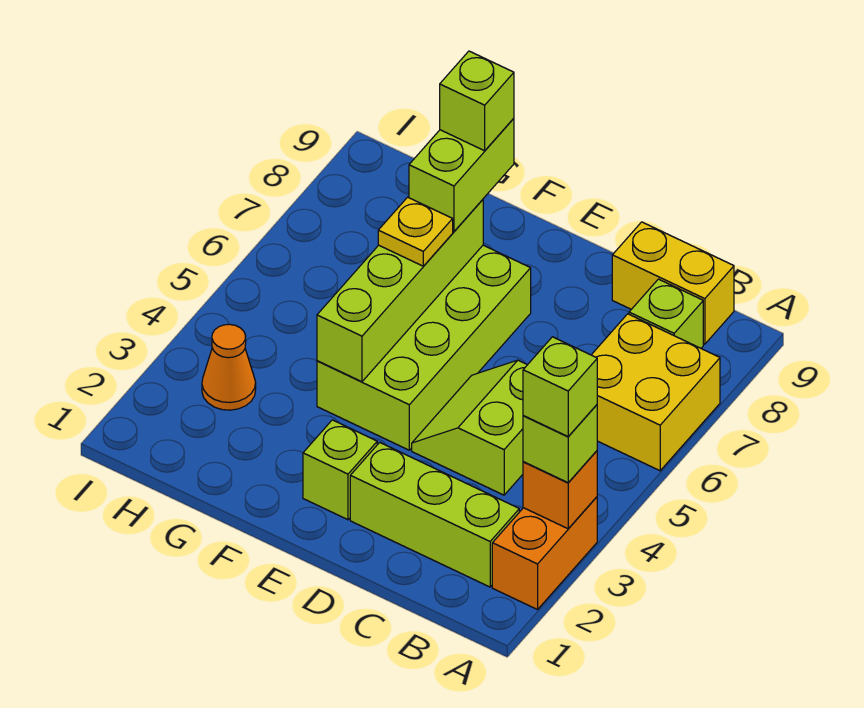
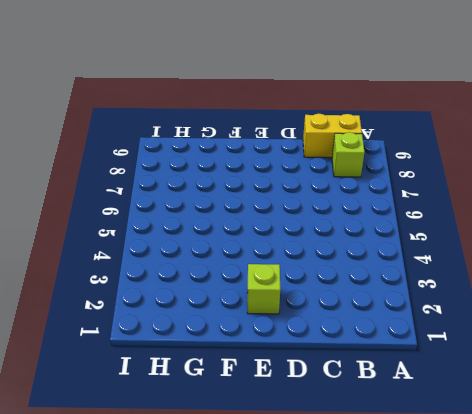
none -> orange 1x2 brick [492,497,597,610]
none -> yellow 2x2 brick [592,314,720,471]
none -> lime 1x3 brick [350,442,519,587]

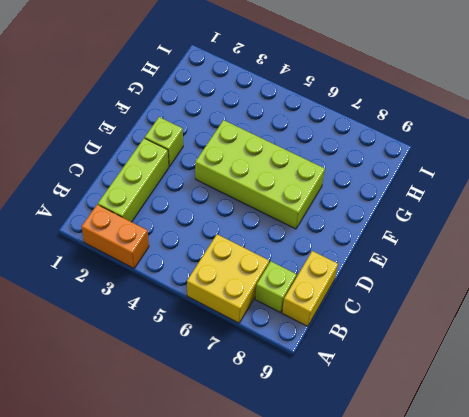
none -> lime 2x2 slope [412,360,527,495]
none -> orange 1x1 cone [202,324,256,410]
none -> orange 1x1 brick [523,451,597,529]

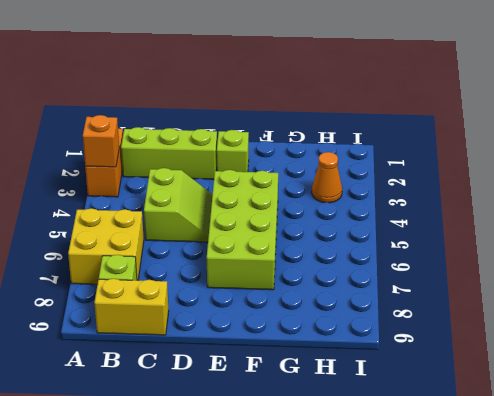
none -> lime 1x4 brick [317,200,483,382]
none -> lime 1x1 brick [523,405,597,483]
none -> yellow 1x1 plate [378,197,453,266]

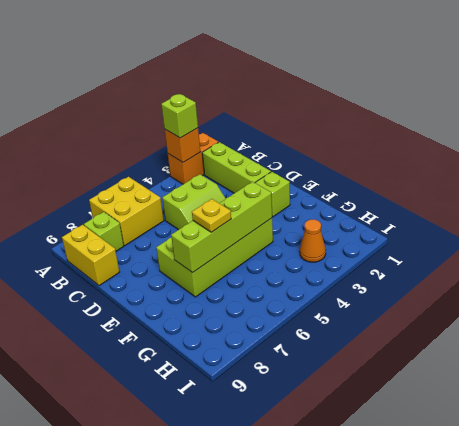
none -> lime 1x2 brick [409,118,514,231]
none -> lime 1x1 brick [523,337,597,436]
none -> lime 1x1 brick [440,51,514,151]

